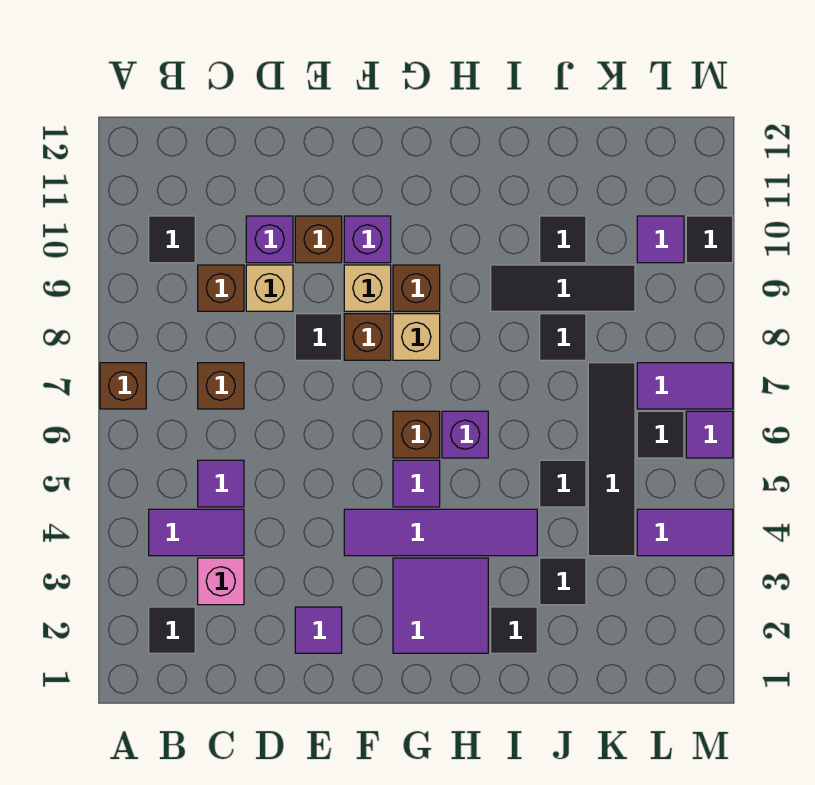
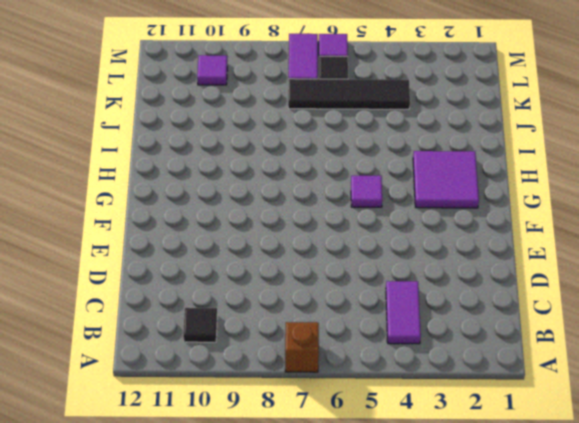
none -> black 1x1 tile [149,607,195,653]
none -> pink 1x1 brick [198,558,244,605]
none -> purple 1x1 tile [198,460,244,507]
none -> brown 1x1 brick [198,363,244,409]

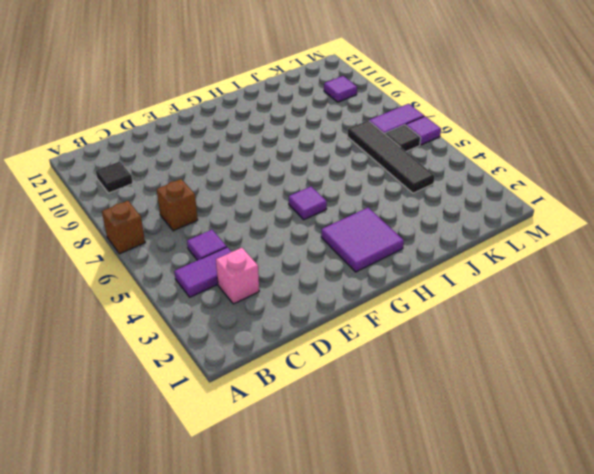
none -> black 1x1 tile [149,607,195,653]
none -> brown 1x1 brick [198,265,244,311]
none -> tan 1x1 brick [246,265,293,311]
none -> purple 1x1 brick [246,216,293,263]

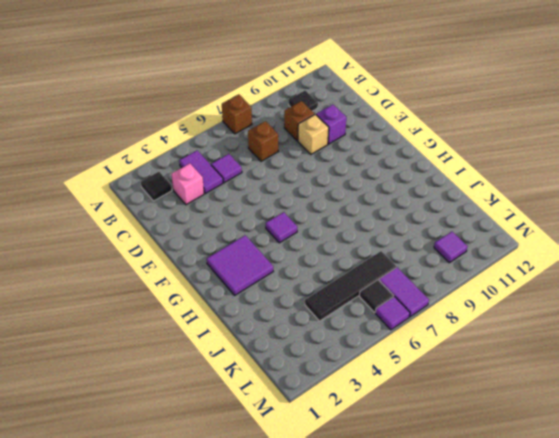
none -> purple 1x1 tile [295,607,342,653]
none -> black 1x1 tile [295,314,342,360]
none -> brown 1x1 brick [295,216,342,263]
none -> purple 1x4 tile [344,509,537,556]

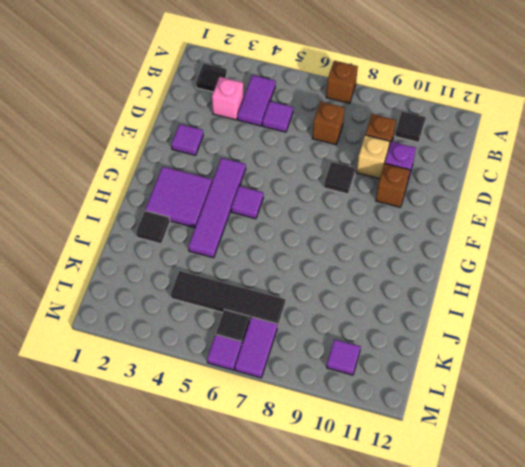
none -> brown 1x1 brick [344,314,391,360]
none -> tan 1x1 brick [344,265,391,311]
none -> purple 1x1 brick [344,216,391,263]
none -> brown 1x1 brick [393,411,440,458]

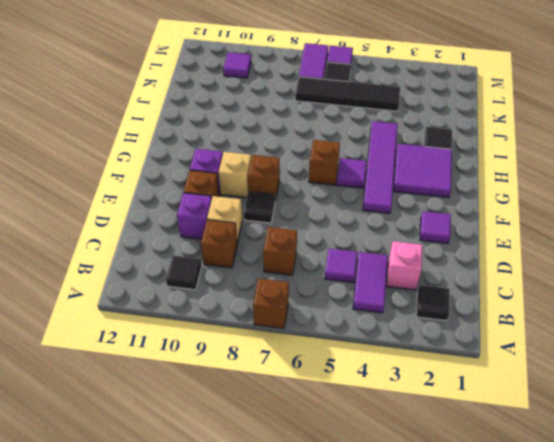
none -> tan 1x1 brick [393,314,440,360]
none -> brown 1x1 brick [393,265,440,311]
none -> purple 1x1 brick [442,411,488,458]
none -> black 1x3 tile [491,265,635,311]

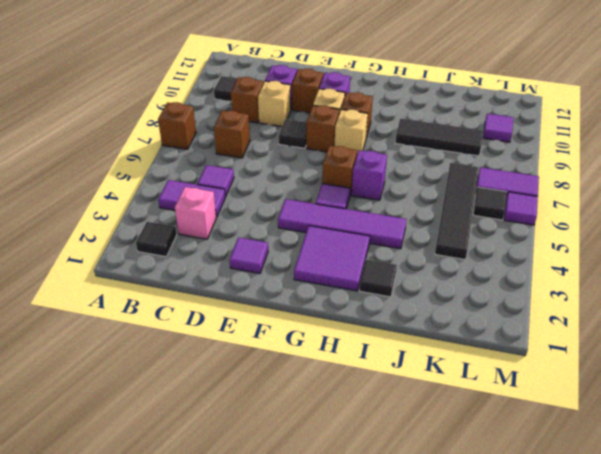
none -> black 1x1 tile [540,558,586,605]
none -> black 1x1 tile [540,460,586,507]
none -> black 1x1 tile [540,314,586,360]
none -> black 1x1 tile [540,216,586,263]

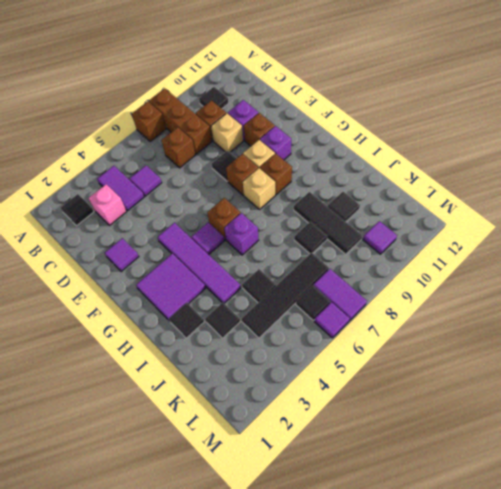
brown 1x3 brick [149,88,212,154] -> none
none -> purple 1x2 tile [637,509,733,556]
none -> black 1x1 tile [686,216,733,263]

